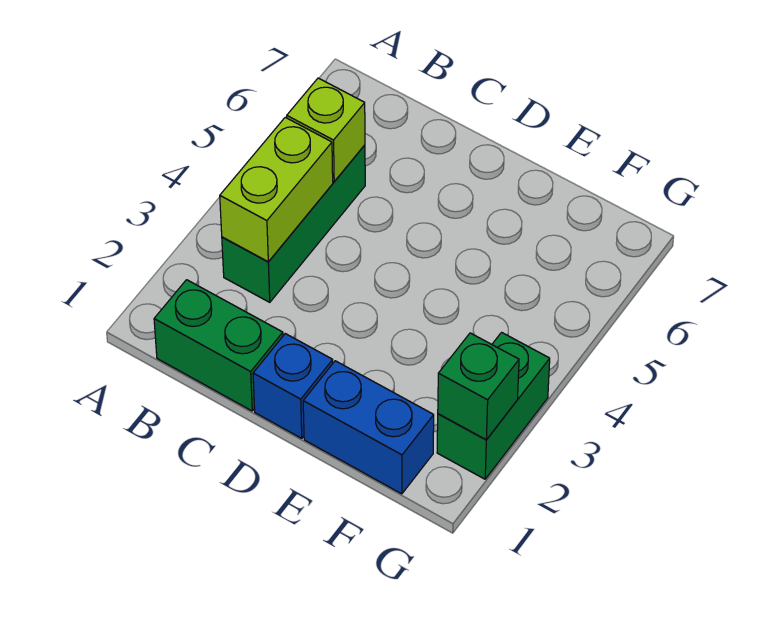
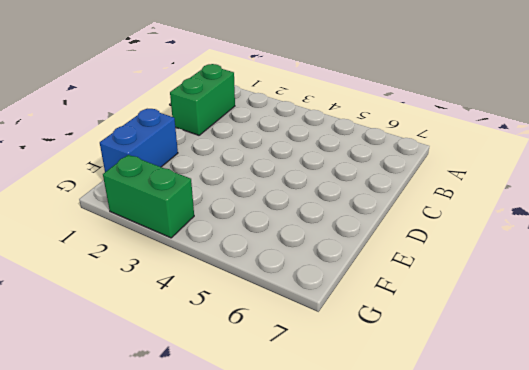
none -> green 1x3 brick [222,145,365,302]
none -> blue 1x1 brick [253,334,333,438]

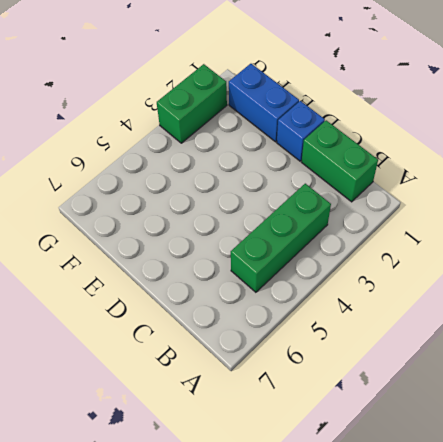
none -> lime 1x2 brick [220,117,333,262]
none -> lime 1x1 brick [287,78,365,181]

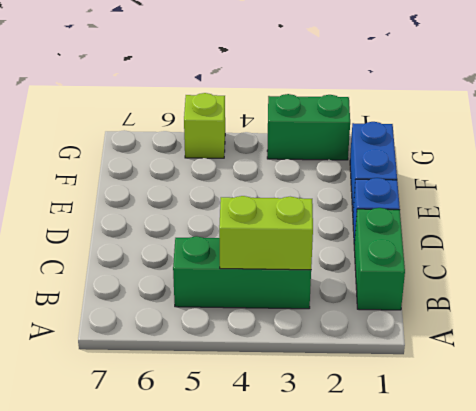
lime 1x1 brick [184,93,225,158] -> lime 1x1 brick moved to [287,78,365,181]
none -> green 1x1 brick [438,333,519,440]

